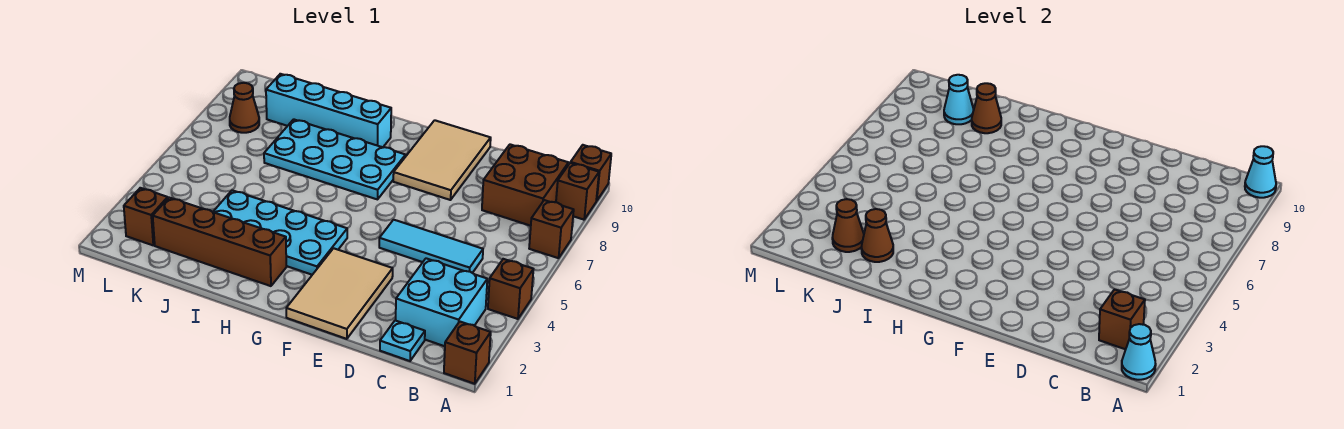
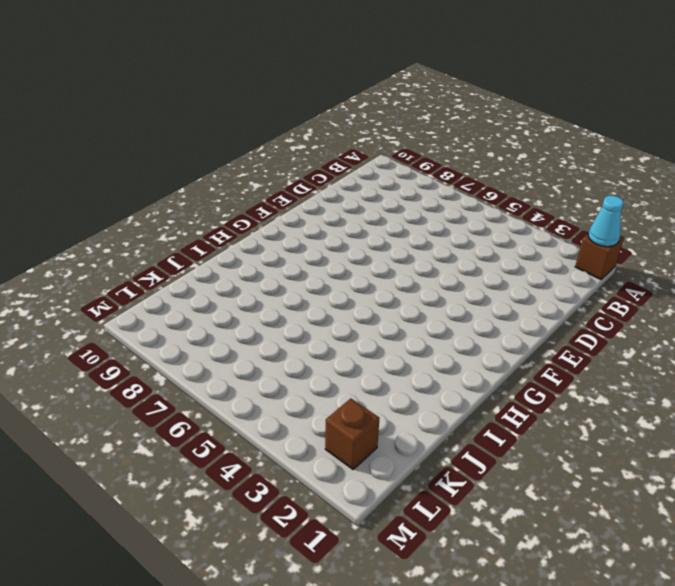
none -> brown 1x1 brick [488,259,533,319]
none -> brown 1x1 brick [529,200,574,258]
none -> brown 1x1 brick [556,163,599,220]

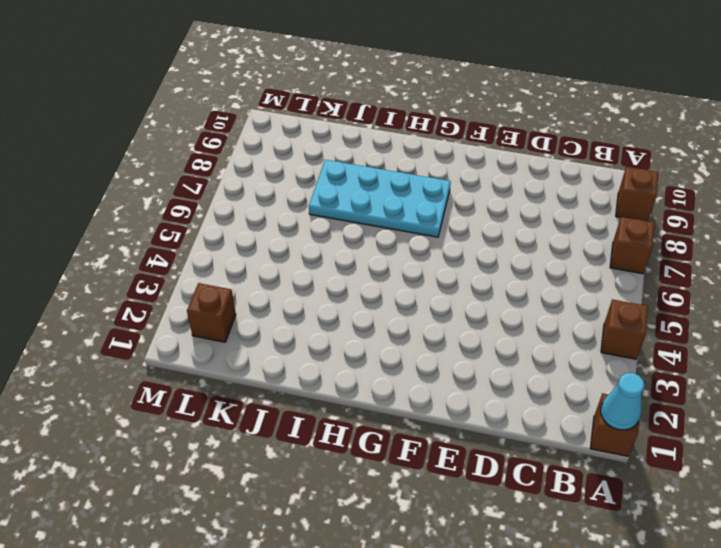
none -> brown 1x1 brick [571,145,611,201]
none -> cyan 2x2 brick [396,258,487,346]
none -> brown 2x2 brick [482,144,568,226]

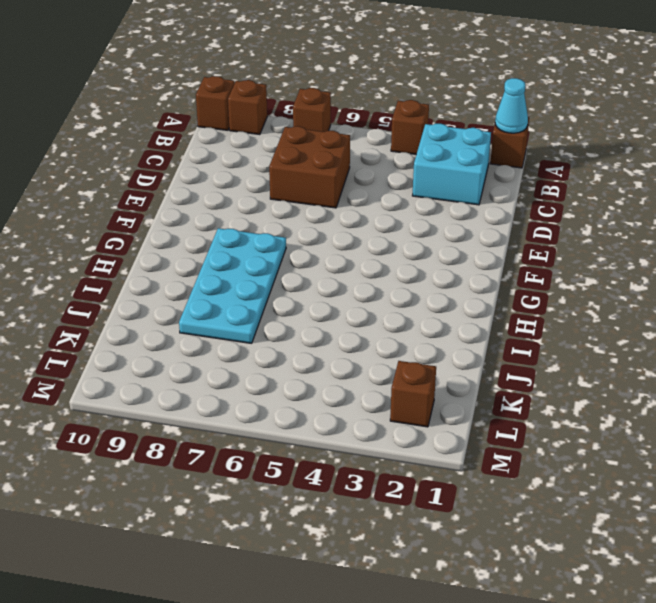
brown 2x2 brick [269,126,350,208] -> brown 2x2 brick moved to [482,144,568,226]
none -> cyan 1x1 plate [380,320,425,361]
none -> cyan 1x3 tile [379,220,483,273]
none -> tan 2x3 tile [286,248,393,339]

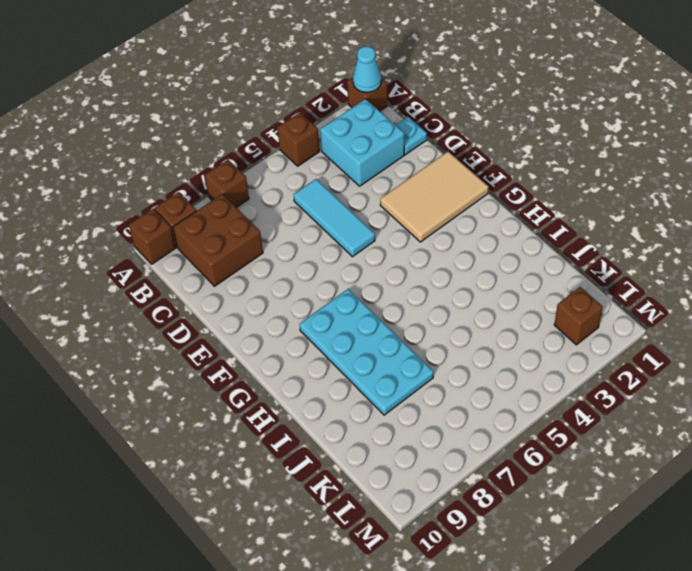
none -> tan 2x3 tile [393,120,491,200]
none -> cyan 2x4 plate [213,190,347,275]
none -> brown 1x4 brick [153,198,286,286]

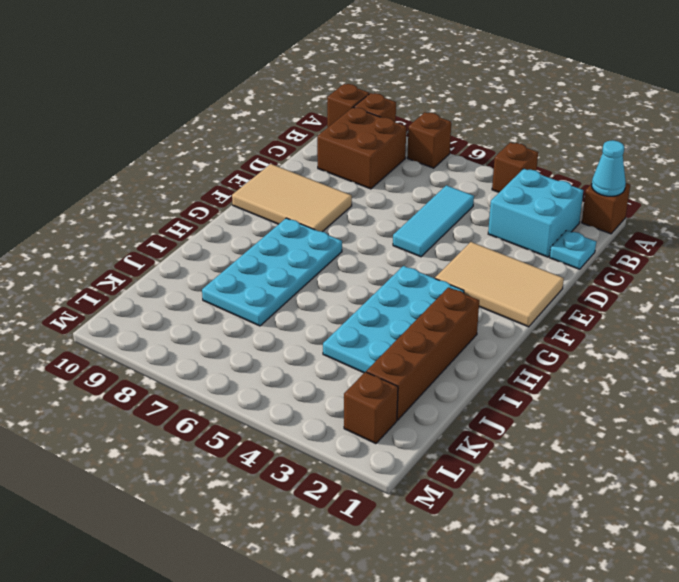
none -> cyan 1x4 brick [266,74,391,147]
none -> brown 1x1 cone [230,83,259,133]
none -> cyan 1x1 cone [1245,146,1276,198]

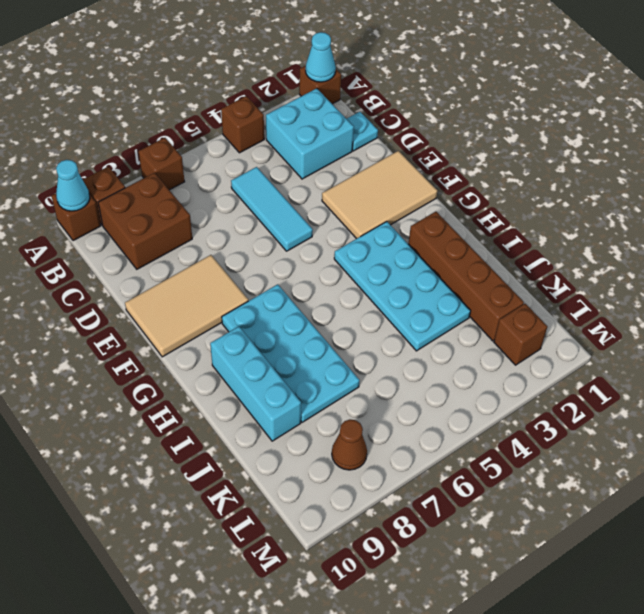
cyan 1x3 brick [210,327,301,441] -> cyan 1x4 brick [266,74,391,147]
none -> brown 1x1 brick [1099,289,1145,349]
none -> brown 1x1 cone [861,209,893,262]
none -> brown 1x1 cone [972,83,1001,133]

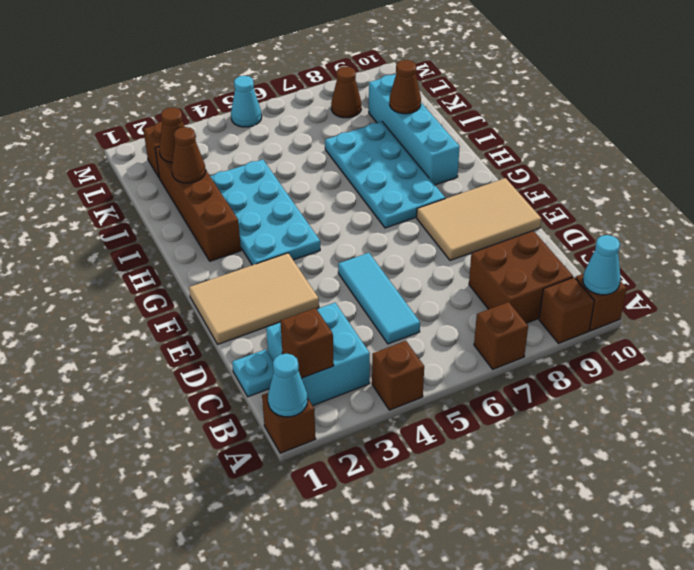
cyan 1x1 cone [231,76,262,127] -> cyan 1x1 cone moved to [944,75,974,124]

